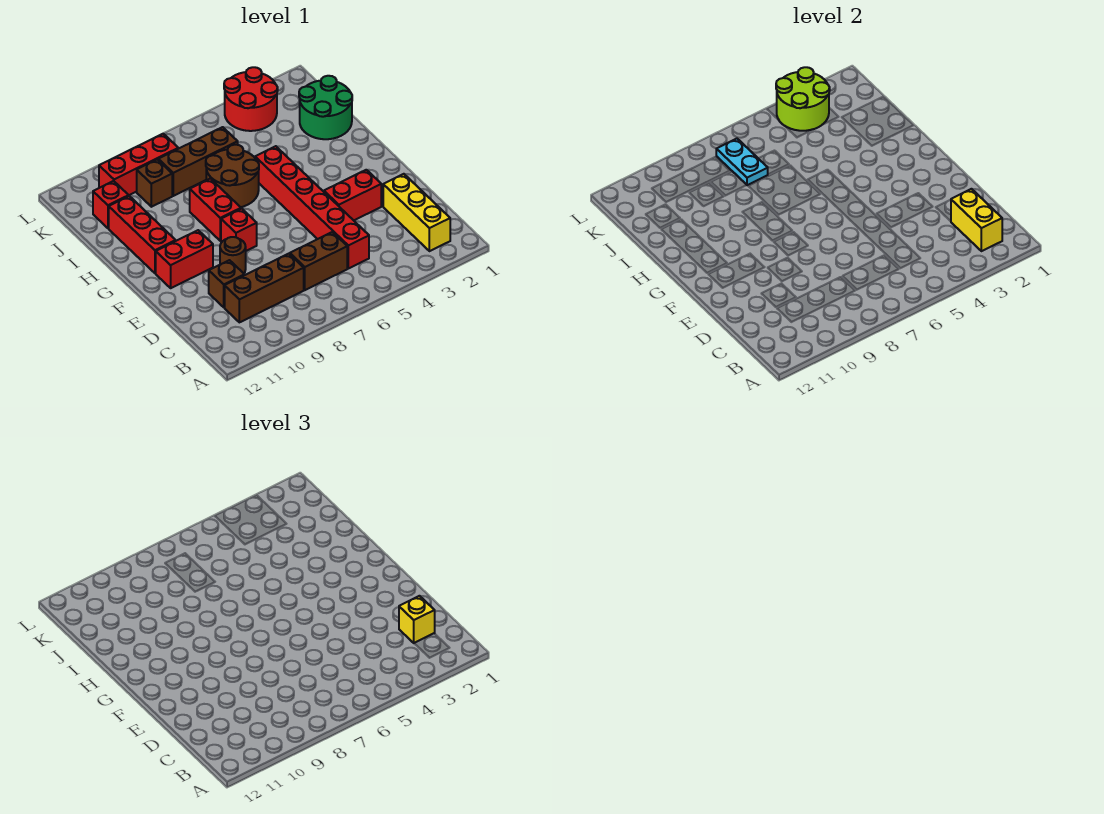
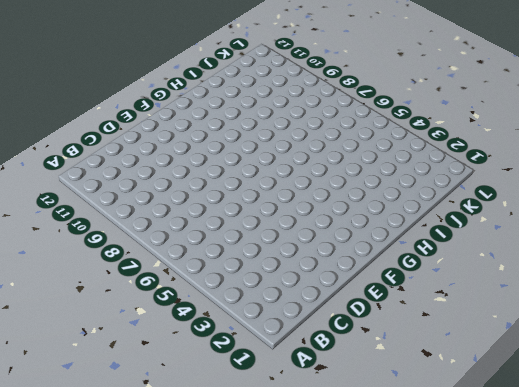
none -> yellow 1x3 brick [383,174,450,251]
none -> red 1x6 brick [255,146,369,269]
none -> brown 1x2 brick [290,232,347,290]

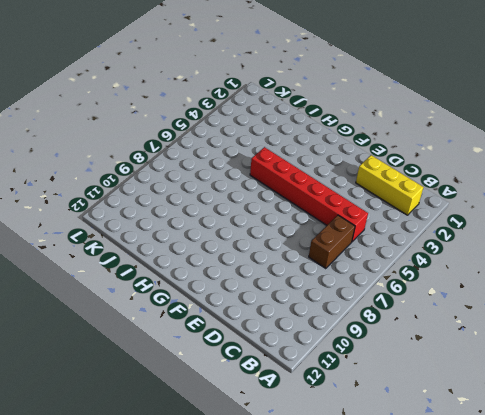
none -> brown 1x3 brick [225,254,304,322]
none -> brown 1x1 brick [209,260,245,307]
none -> red 1x2 brick [324,170,381,220]

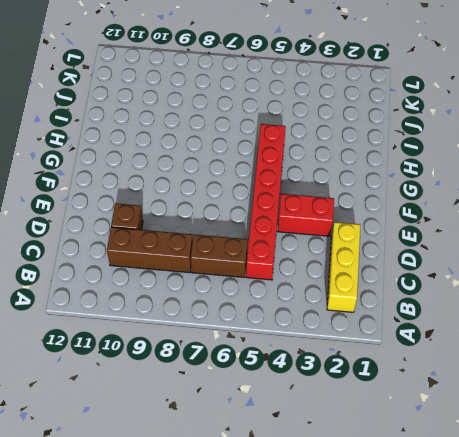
none -> brown 1x1 round brick [220,237,246,273]
none -> red 1x1 brick [221,209,257,251]
none -> red 1x2 brick [156,230,213,288]

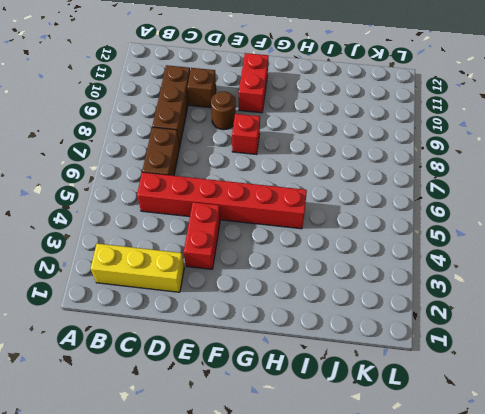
none -> red 1x2 brick [190,179,241,241]
none -> red 1x3 brick [109,196,176,273]
none -> brown 2x2 round brick [206,145,259,207]

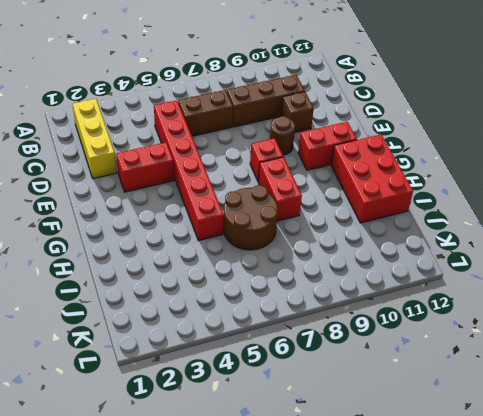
red 2x3 brick [331,134,413,223] -> red 1x3 brick [109,196,176,273]
none -> green 2x2 round brick [299,76,352,139]
none -> brown 1x3 brick [158,127,238,196]
none -> brown 1x1 brick [137,159,172,207]

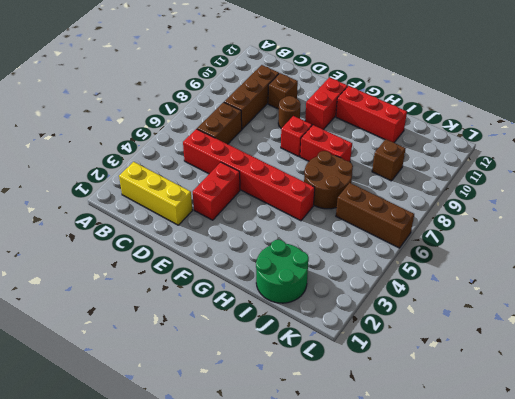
brown 1x3 brick [336,183,414,248] -> brown 1x3 brick turned to [158,127,238,196]
none -> red 1x1 brick [93,181,129,228]
none -> red 2x2 round brick [224,67,278,131]
none -> red 1x3 brick [99,134,178,195]

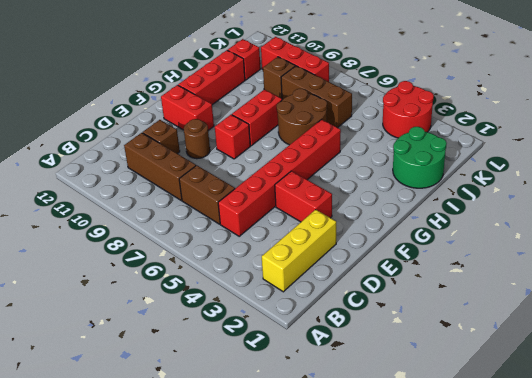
none -> yellow 1x2 brick [951,189,1002,251]
none -> cyan 1x2 plate [716,139,768,185]
none -> lime 2x2 round brick [776,67,830,131]

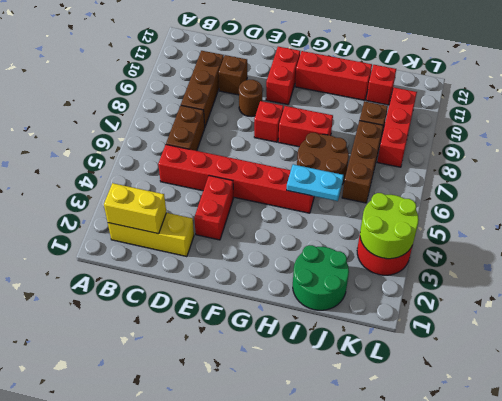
cyan 1x2 plate [287,164,344,201] -> cyan 1x2 plate moved to [716,139,768,185]
none -> yellow 1x1 brick [399,596,435,643]

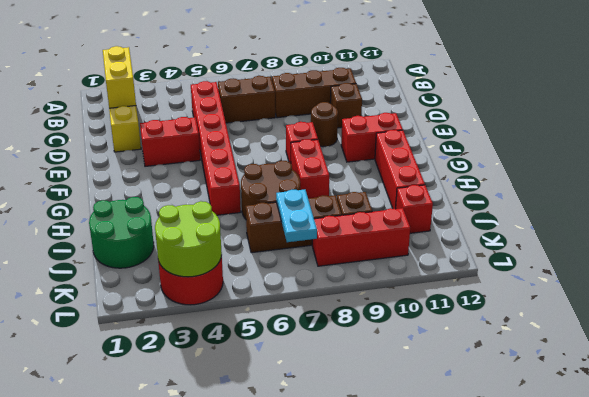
none -> yellow 1x1 brick [399,596,435,643]

